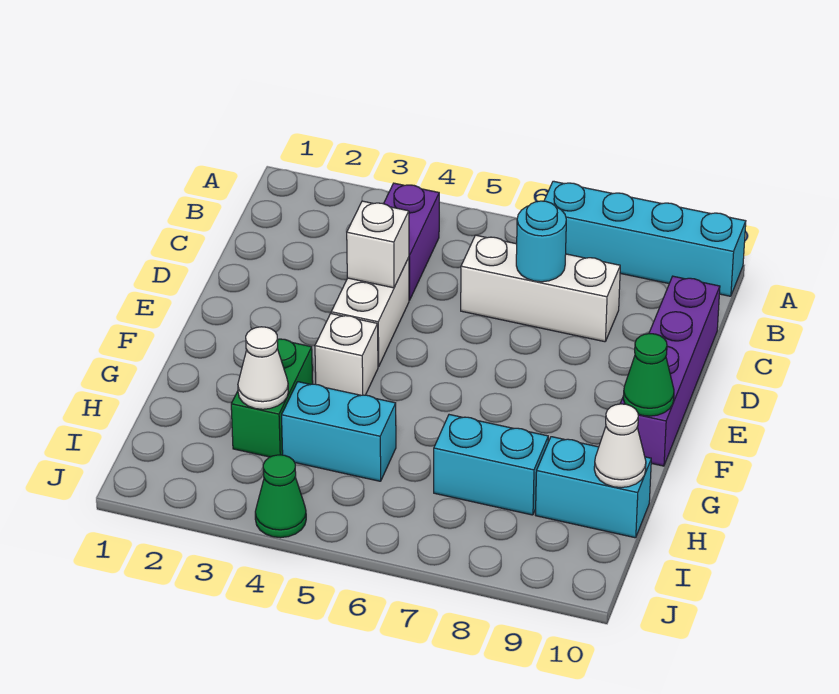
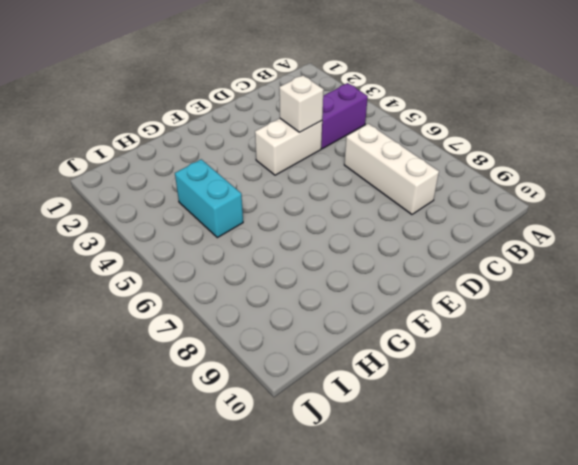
none -> cyan 1x4 brick [544,181,746,296]
none -> purple 1x4 brick [620,276,720,466]
none -> white 1x1 brick [315,314,378,395]

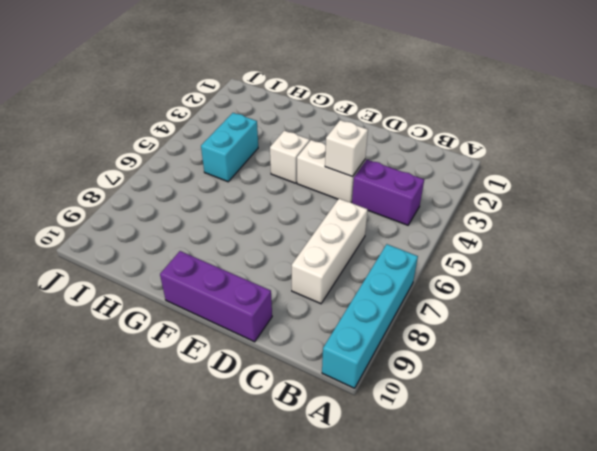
purple 1x3 brick [160,251,272,342] -> purple 1x4 brick [620,276,720,466]
none -> green 1x2 brick [231,339,313,457]
none -> cyan 1x2 brick [434,415,548,515]
none -> cyan 1x2 brick [536,437,651,538]

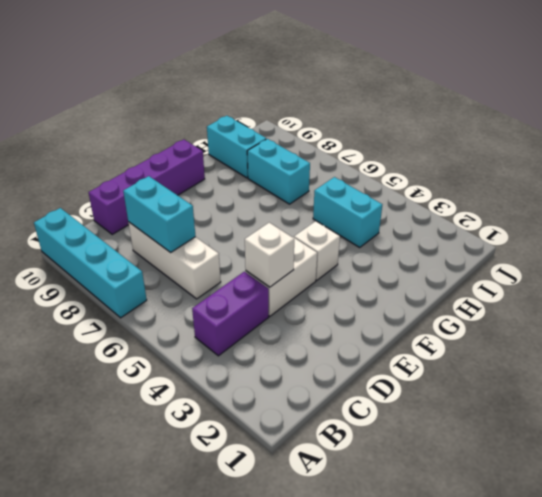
cyan 1x2 brick [123,176,195,253] -> cyan 1x1 round brick [516,201,566,282]
none -> green 1x2 brick [231,339,313,457]
none -> green 1x1 cone [255,455,306,538]
none -> green 1x1 cone [623,334,674,416]

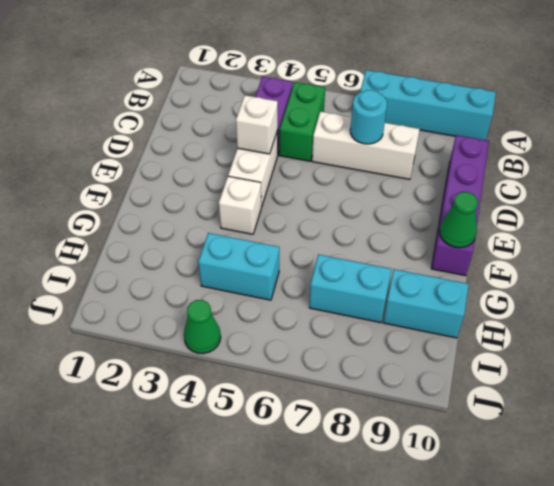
green 1x2 brick [279,82,325,161] -> green 1x2 brick moved to [231,339,313,457]
none -> white 1x1 cone [238,327,288,409]
none -> white 1x1 cone [594,404,646,488]

